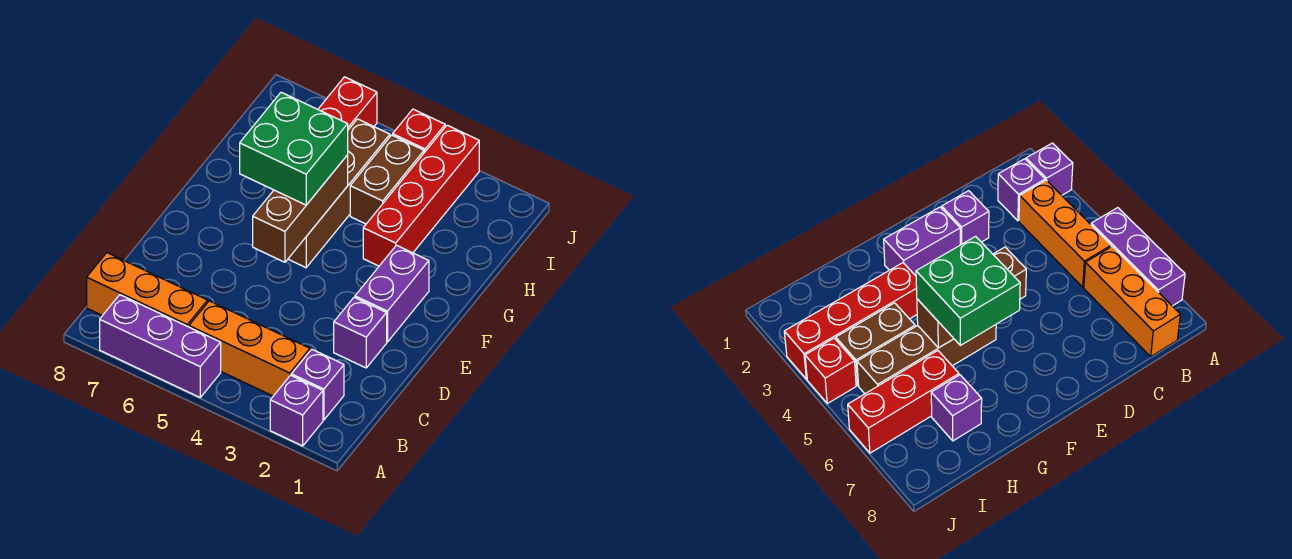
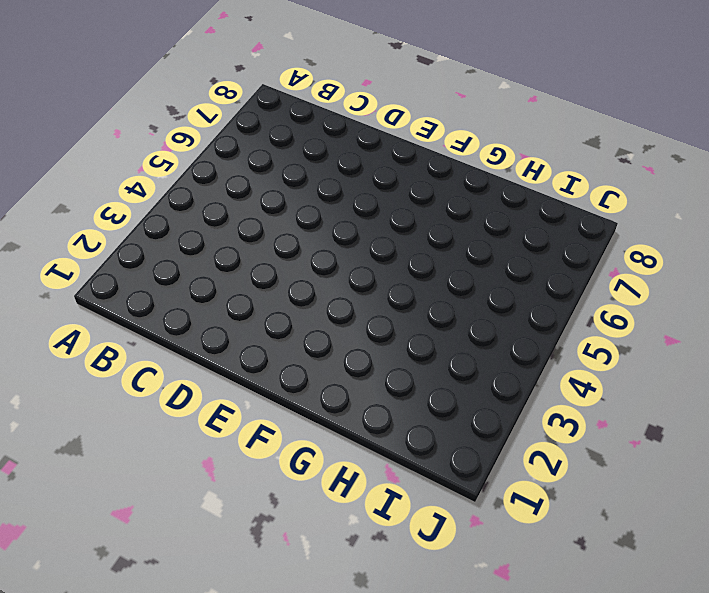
none -> purple 1x1 brick [270,375,323,446]
none -> purple 1x3 brick [100,295,221,397]
none -> purple 1x1 brick [291,349,344,420]

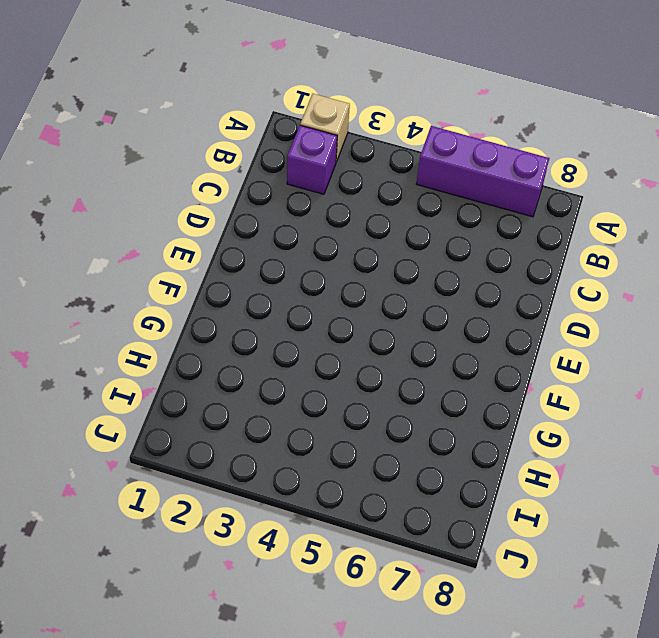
tan 1x1 brick [300,94,350,162] -> purple 1x1 brick [270,375,323,446]
none -> orange 1x3 brick [189,301,310,396]
none -> orange 1x3 brick [87,253,208,327]
none -> purple 1x1 brick [334,297,387,368]

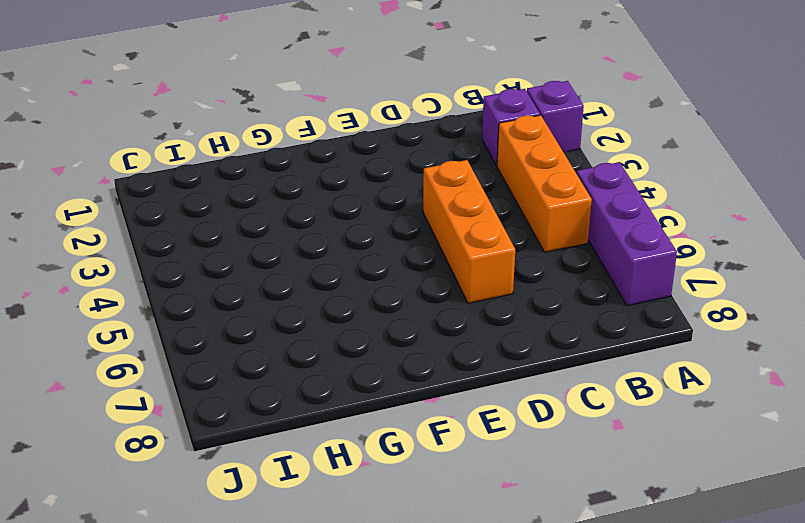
orange 1x3 brick [423,160,515,303] -> orange 1x3 brick moved to [87,253,208,327]
none -> purple 1x1 brick [334,297,387,368]
none -> purple 1x2 brick [355,245,429,342]
none -> brown 1x4 brick [288,119,390,268]

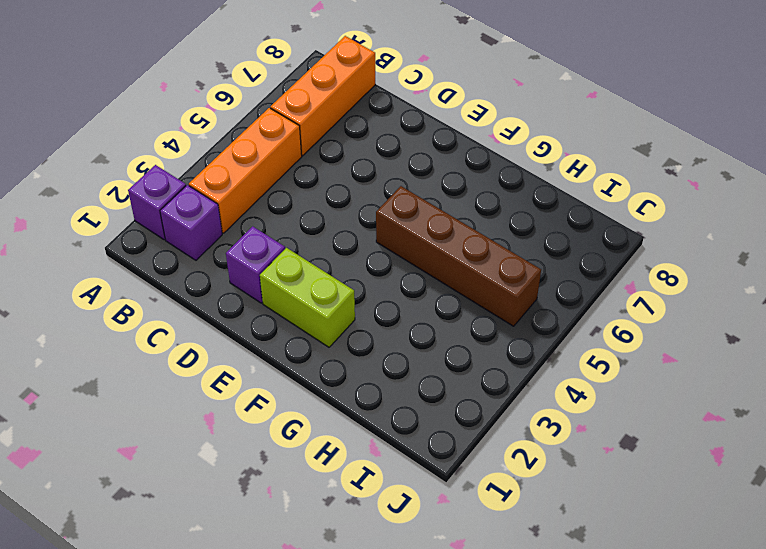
lime 1x2 brick [260,248,355,347] -> purple 1x2 brick [355,245,429,342]
none -> purple 1x3 brick [100,295,221,397]
none -> red 1x4 brick [363,125,479,266]
none -> brown 1x2 brick [350,135,424,224]

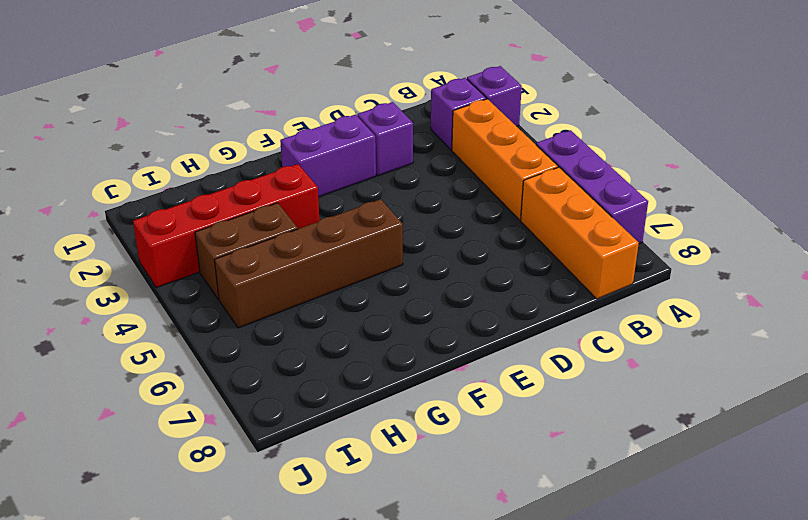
none -> red 1x3 brick [318,77,377,130]
none -> purple 1x1 brick [931,375,982,441]
none -> red 1x1 brick [393,109,445,153]

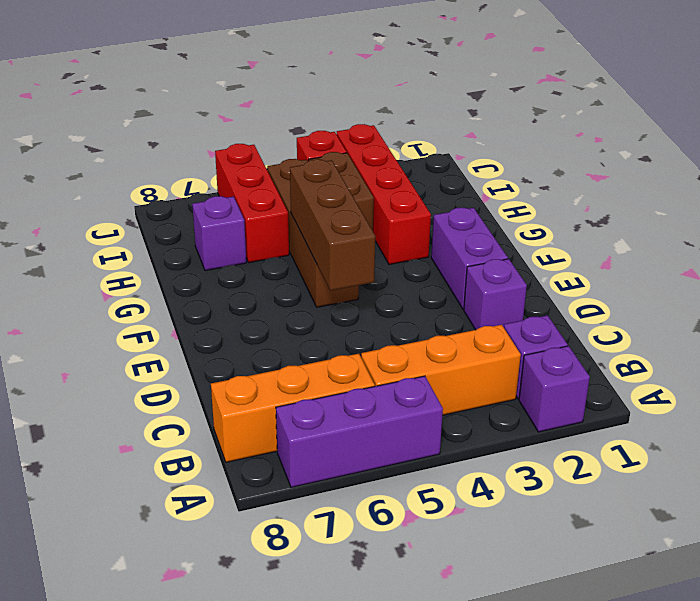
none -> green 2x2 brick [240,92,348,205]

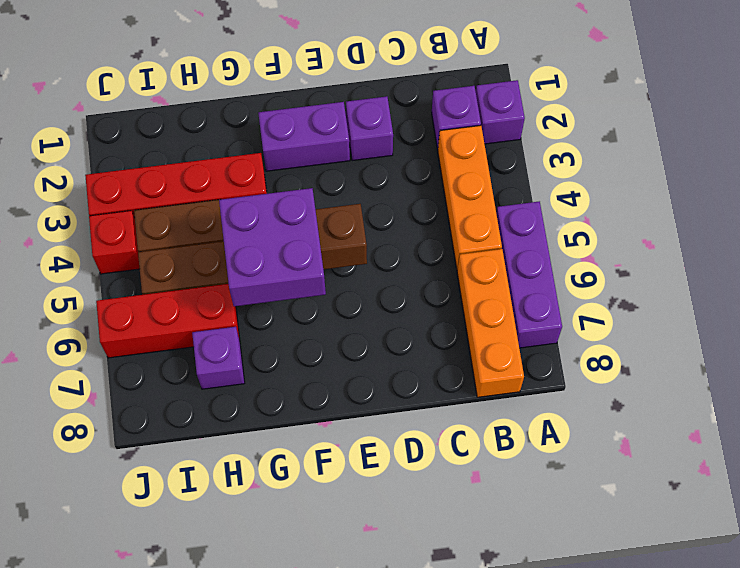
purple 2x2 brick [219,188,326,306] -> green 2x2 brick [240,92,348,205]

